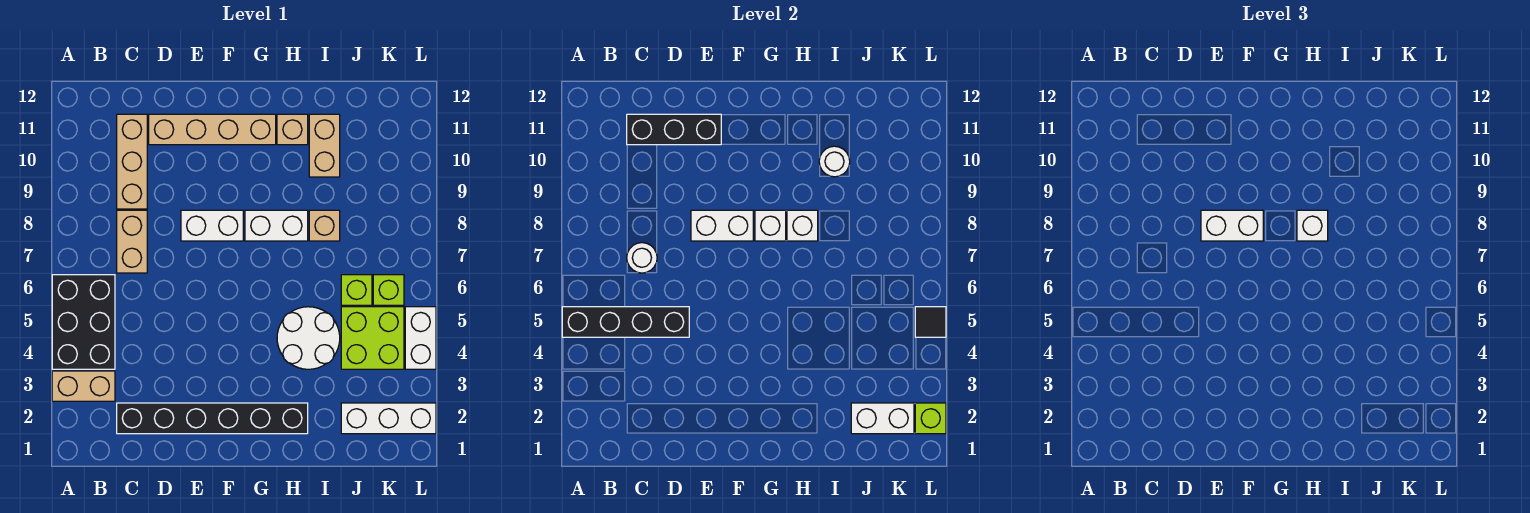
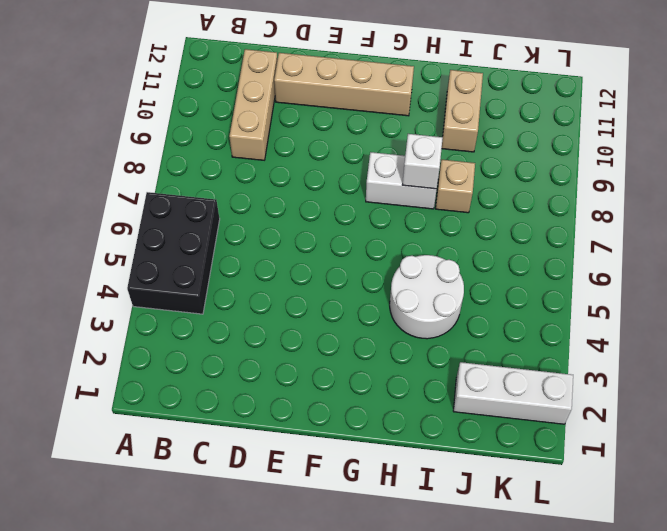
none -> tan 1x2 brick [52,371,115,401]
none -> black 1x6 brick [117,403,308,434]
none -> tan 1x2 brick [117,210,147,273]

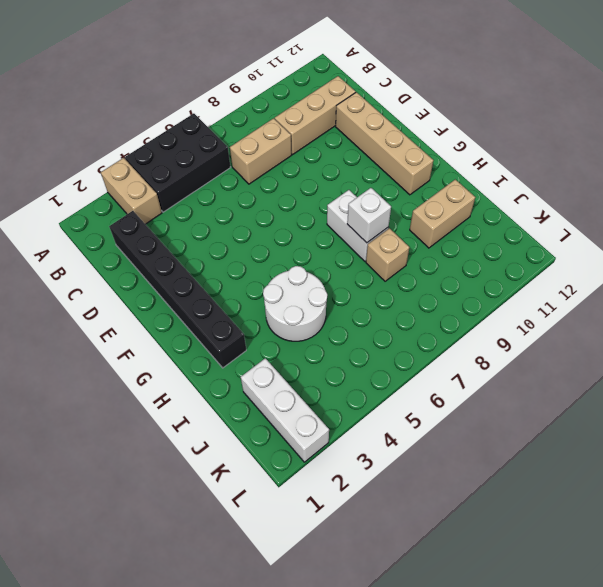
none -> white 1x2 brick [181,210,243,241]
none -> tan 1x1 brick [277,114,308,145]
none -> lime 2x2 brick [341,307,404,369]

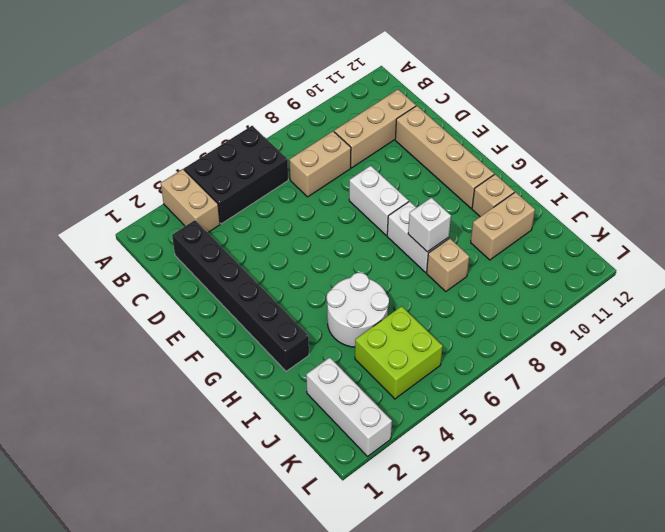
none -> lime 1x1 brick [341,275,372,305]
none -> lime 1x1 brick [373,275,404,305]
none -> white 1x2 brick [405,307,436,369]

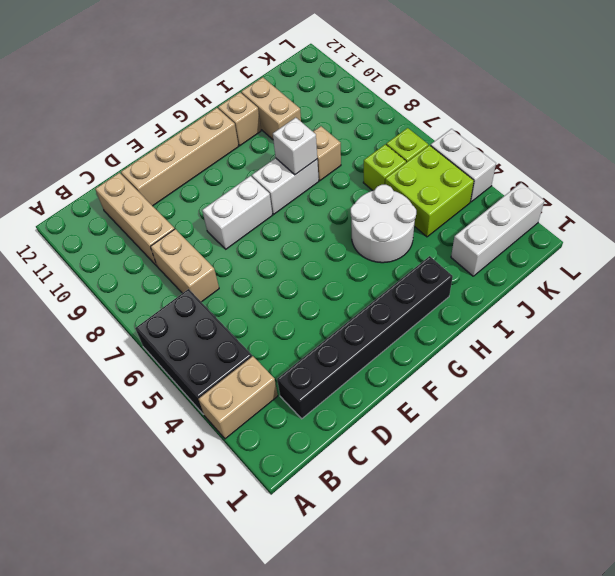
none -> black 1x4 brick [562,307,689,337]
none -> white 1x1 round brick [627,243,657,273]
none -> black 1x3 brick [627,114,721,145]

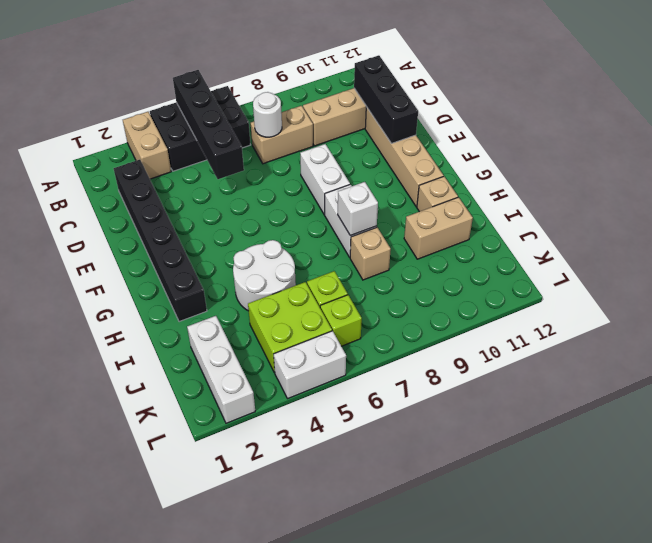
none -> white 1x2 brick [691,210,753,241]
none -> white 1x1 brick [755,210,786,241]
none -> white 1x1 round brick [819,146,850,177]

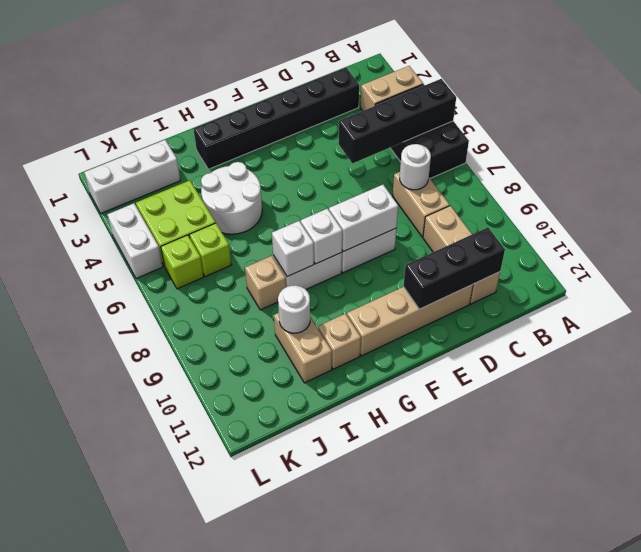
none -> white 1x2 brick [851,403,914,434]
none -> lime 1x1 brick [915,403,946,434]
none -> black 1x1 tile [915,307,946,337]

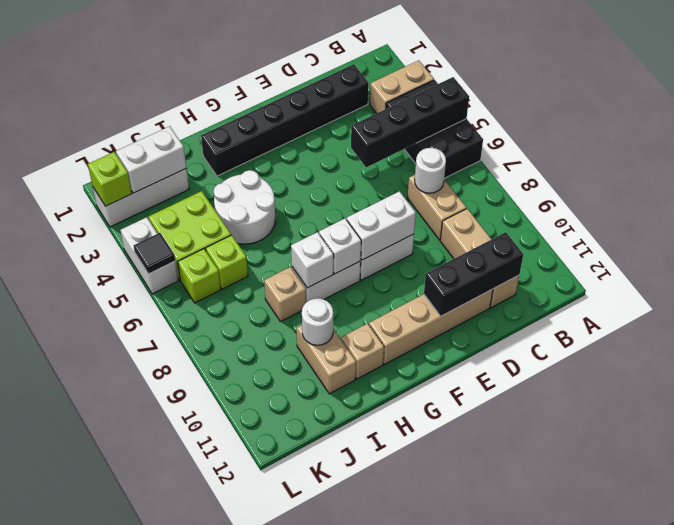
none -> white 1x2 brick [1201,210,1263,241]
none -> white 1x1 brick [1297,210,1328,241]

